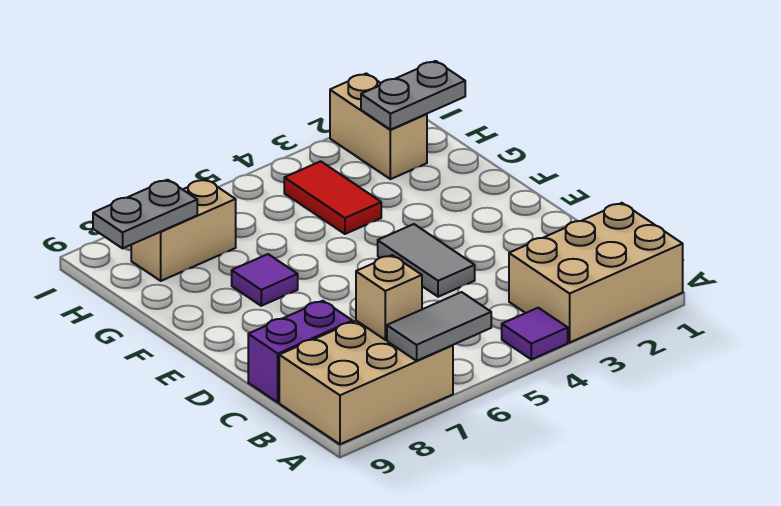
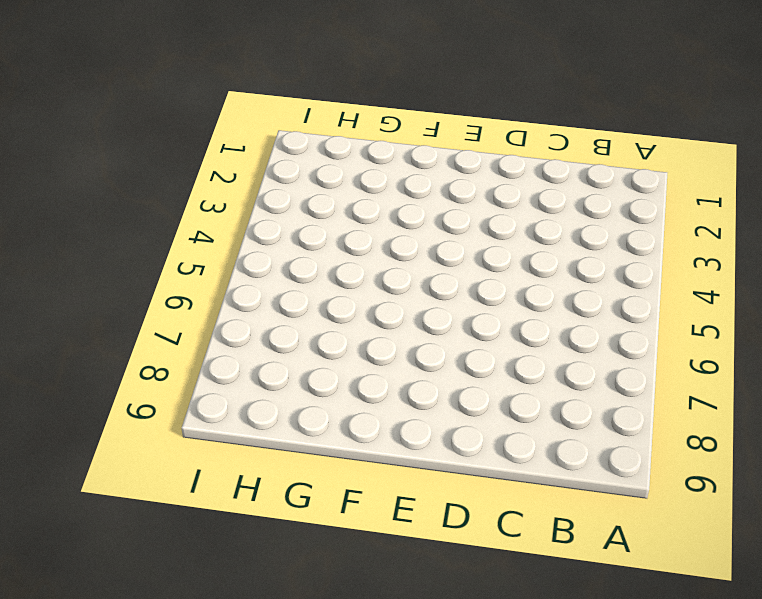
none -> tan 2x3 brick [509,203,683,342]
none -> purple 1x1 tile [502,308,568,359]
none -> tan 2x3 brick [279,321,453,444]

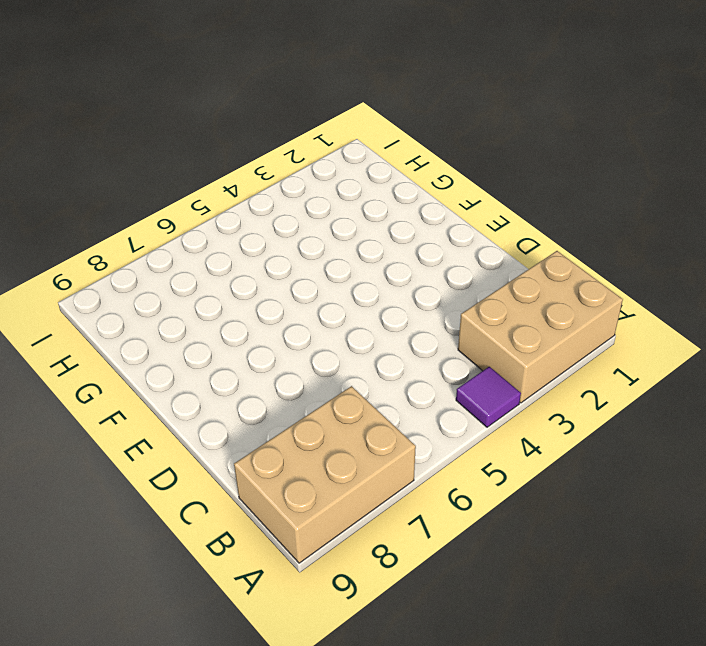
none -> purple 1x2 brick [248,301,353,402]
none -> grey 1x2 tile [378,224,475,297]
none -> purple 1x1 tile [232,254,298,306]

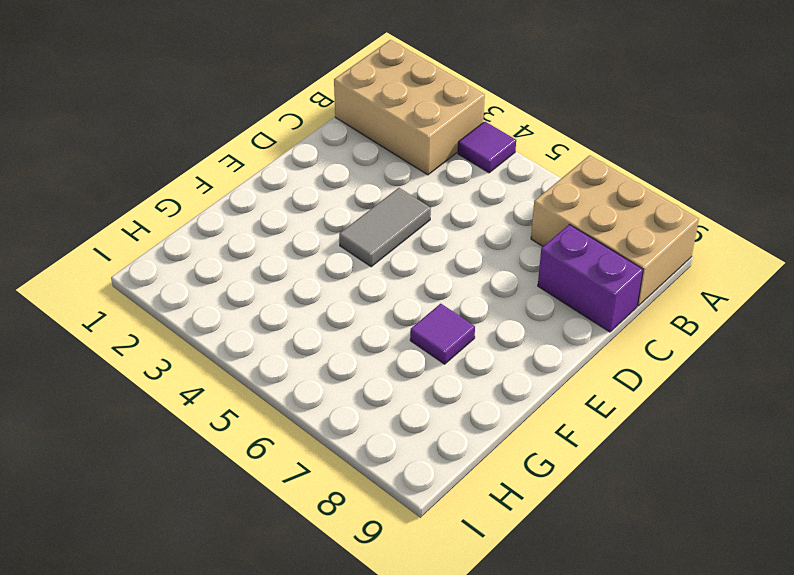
none -> red 1x2 tile [284,161,381,234]
none -> tan 1x2 brick [330,73,427,179]
none -> tan 1x2 brick [131,179,236,281]

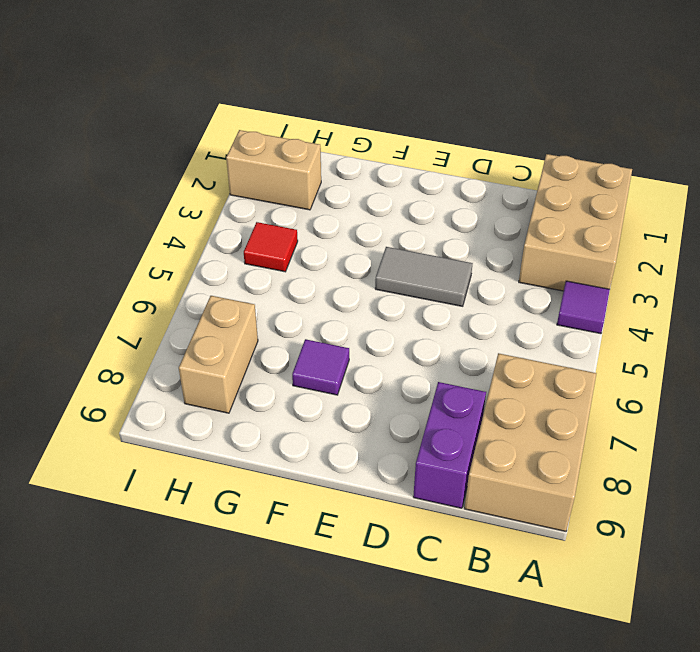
red 1x1 tile [244,222,298,272] -> red 1x2 tile [284,161,381,234]
none -> grey 1x2 tile [387,292,491,361]
none -> tan 1x1 brick [356,255,422,340]
none -> grey 1x2 plate [361,61,465,130]

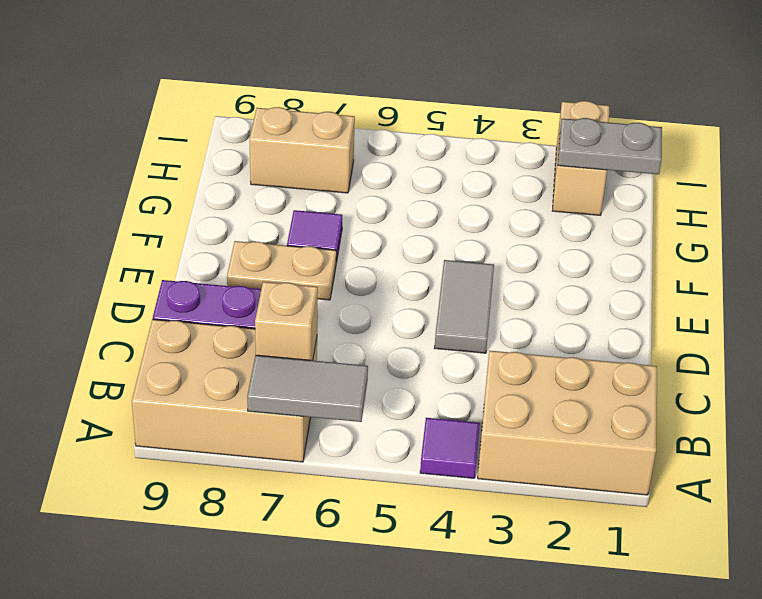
tan 1x2 plate [227,241,336,300] -> none
none -> red 1x2 tile [284,161,381,234]
none -> grey 1x2 plate [93,180,197,248]

